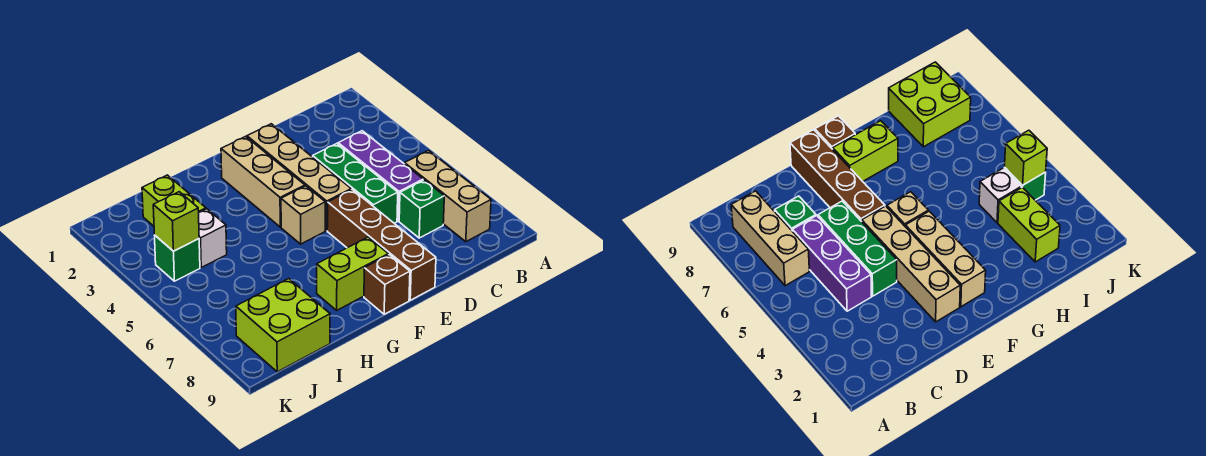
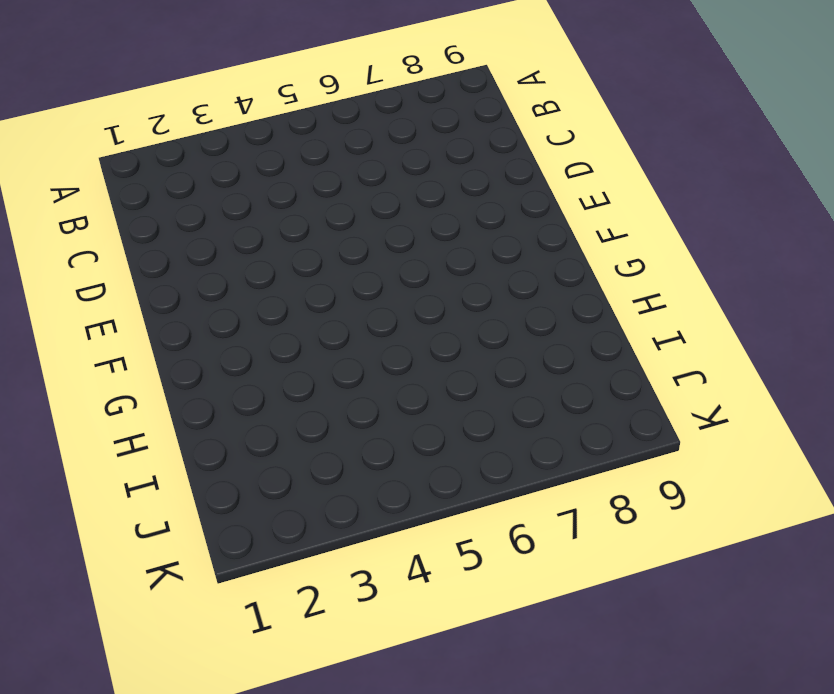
none -> tan 1x3 brick [405,151,491,242]
none -> purple 1x3 brick [338,131,423,221]
none -> green 1x1 brick [399,180,444,238]

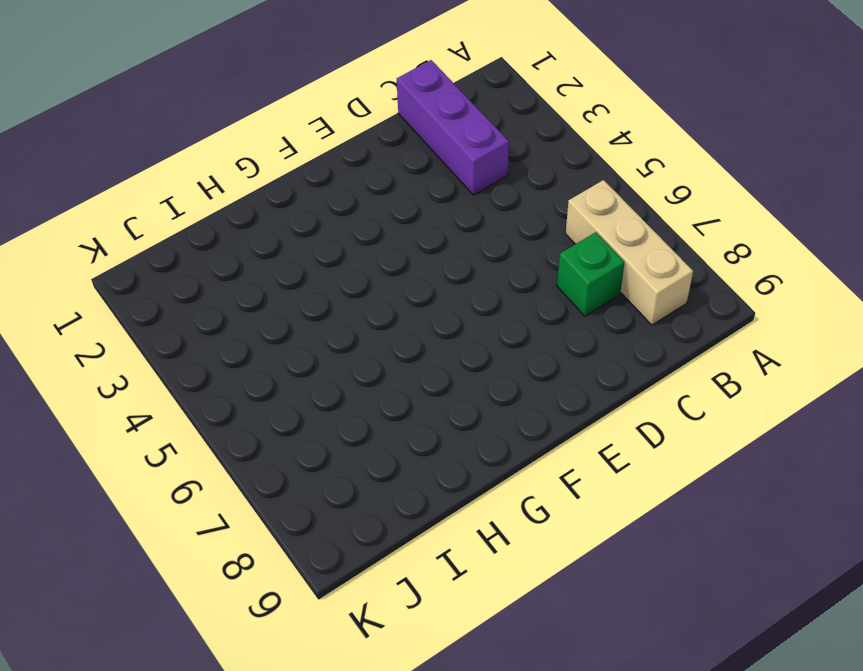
purple 1x3 brick [397,60,509,195] -> purple 1x3 brick moved to [338,131,423,221]
none -> green 1x3 brick [313,144,398,223]
none -> tan 1x4 brick [247,124,351,231]
none -> brown 1x4 brick [327,190,436,300]

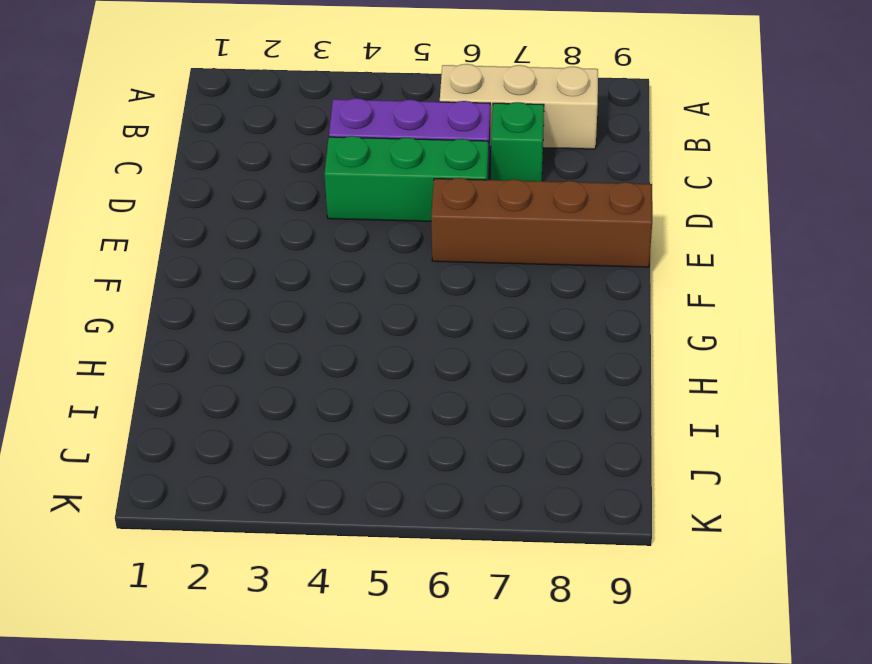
none -> tan 1x4 brick [247,124,351,231]
none -> tan 1x3 brick [221,136,305,227]
none -> tan 1x1 brick [281,186,325,244]

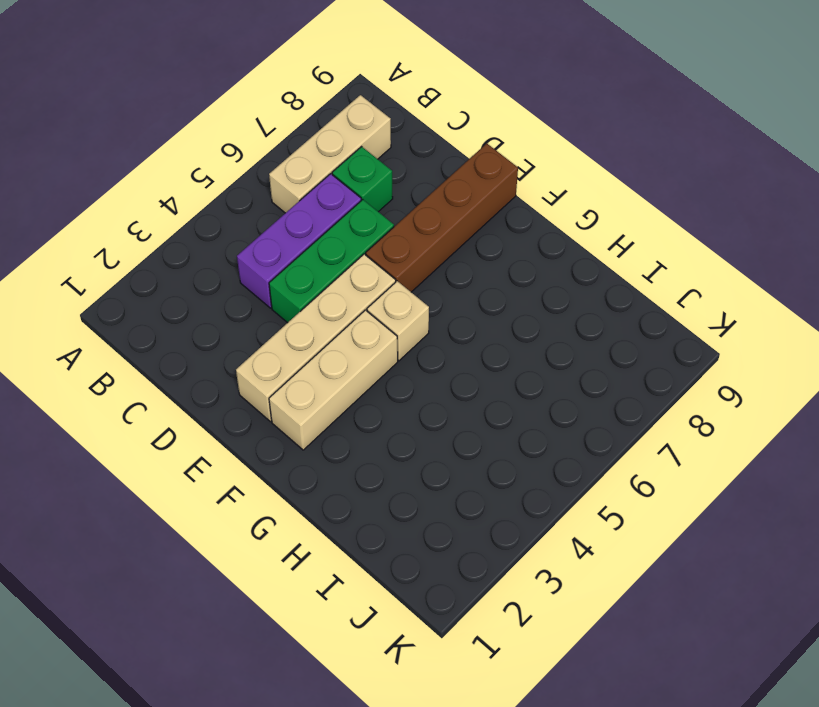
none -> lime 1x2 brick [317,237,388,310]
none -> brown 1x1 brick [364,255,410,314]
none -> lime 1x2 brick [142,175,206,226]

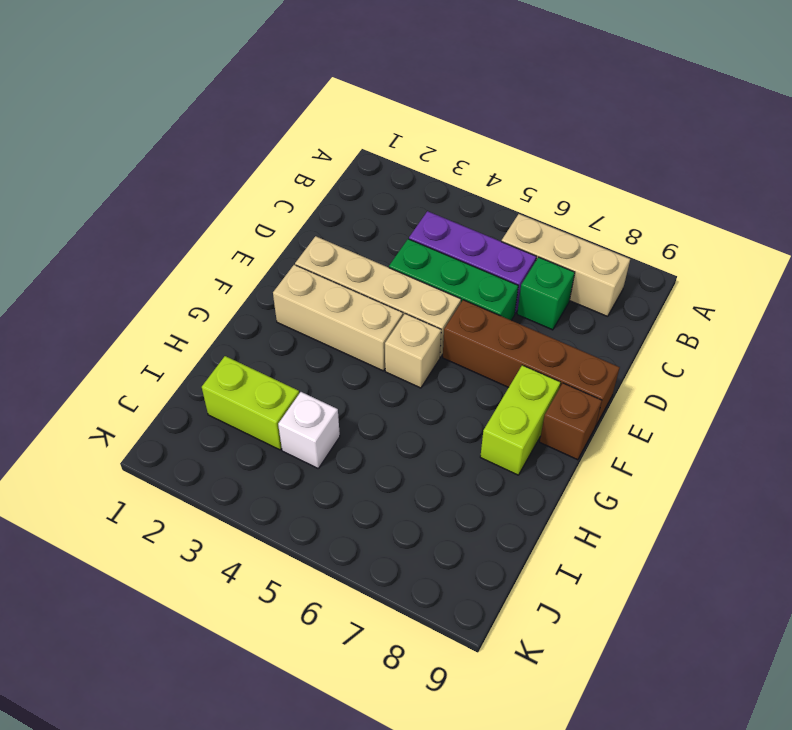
none -> lime 2x2 brick [236,279,330,372]
none -> green 1x1 brick [155,236,200,281]
none -> lime 1x1 brick [153,192,199,251]

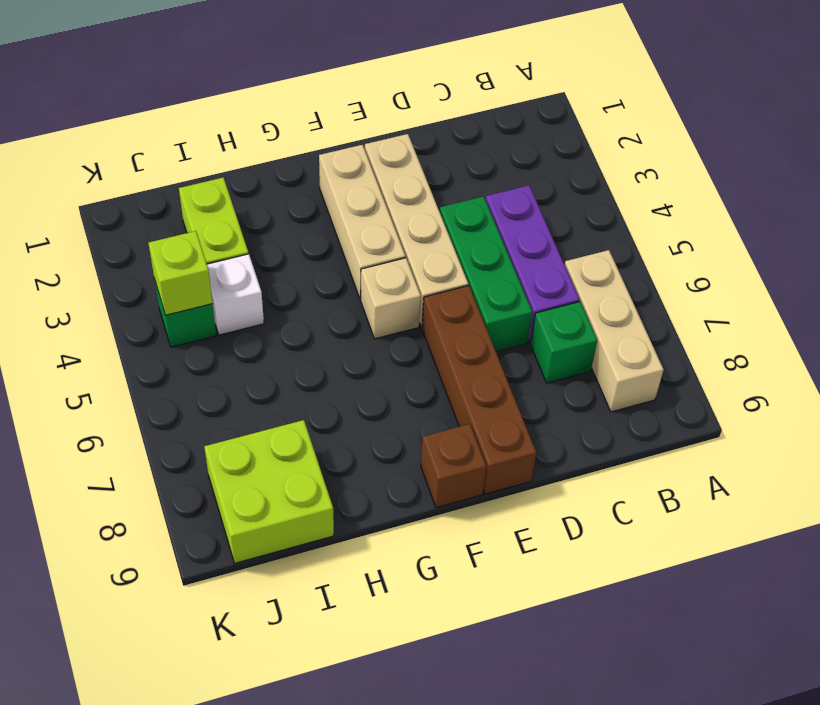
none -> lime 1x2 brick [317,237,388,310]

